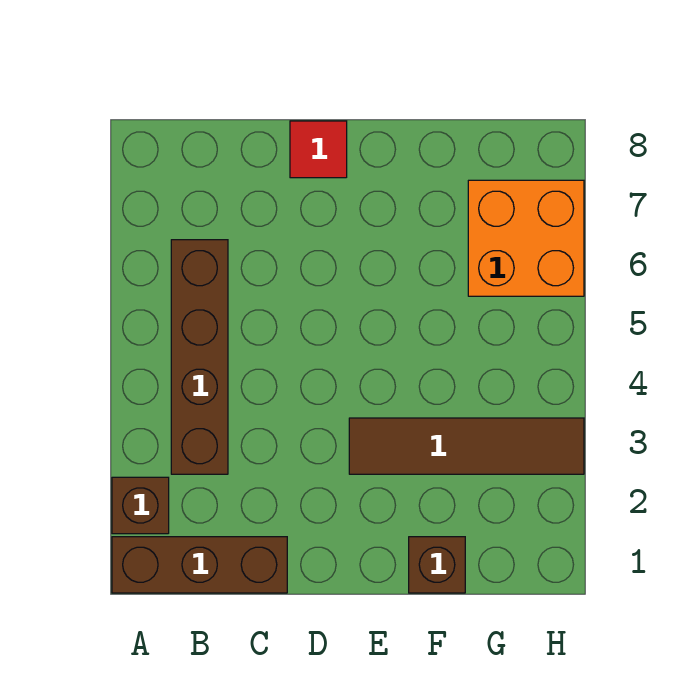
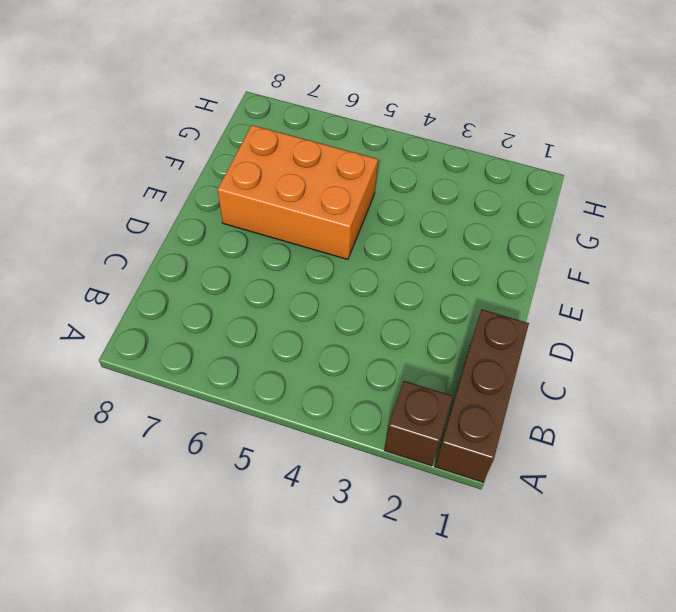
orange 2x3 brick [218,125,378,259] -> none
none -> brown 1x4 brick [171,240,228,474]
none -> red 1x1 tile [290,121,347,178]

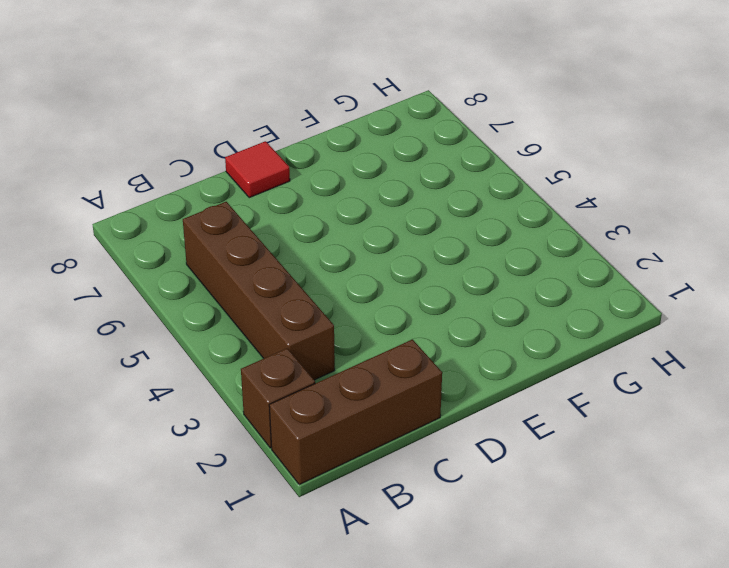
none -> brown 1x4 tile [349,418,584,474]
none -> brown 1x1 brick [409,537,465,593]

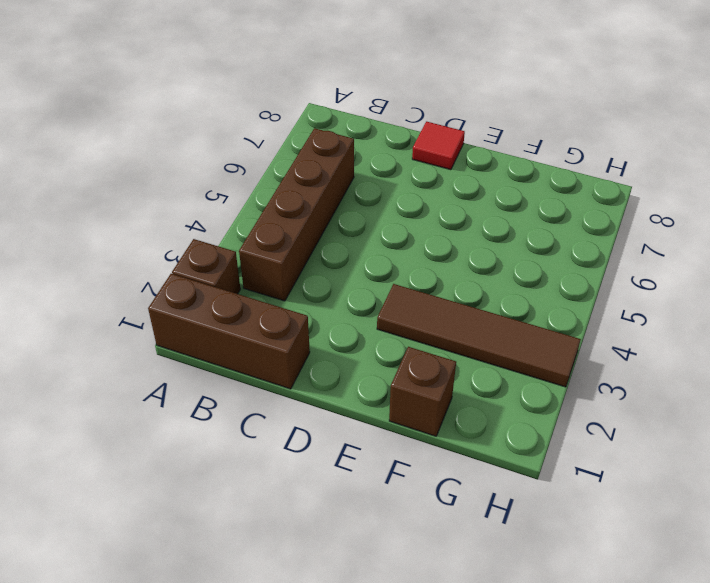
none -> orange 2x2 brick [468,180,584,296]

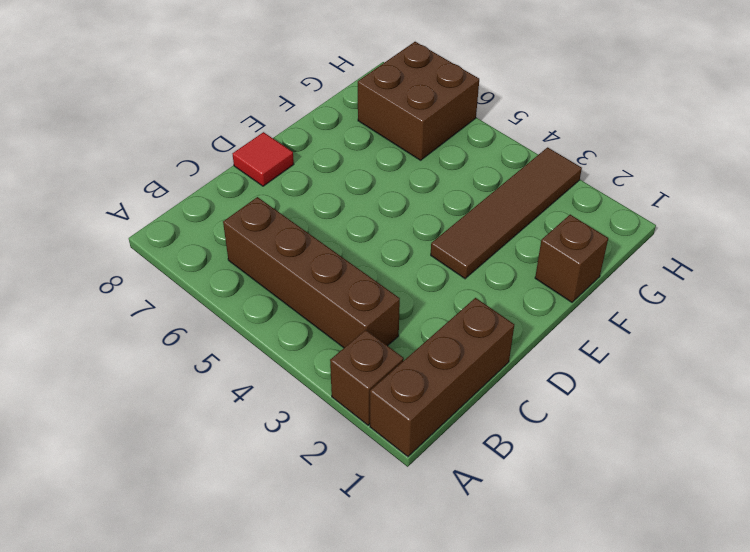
brown 2x2 brick [358,42,479,160] -> orange 2x2 brick [468,180,584,296]

